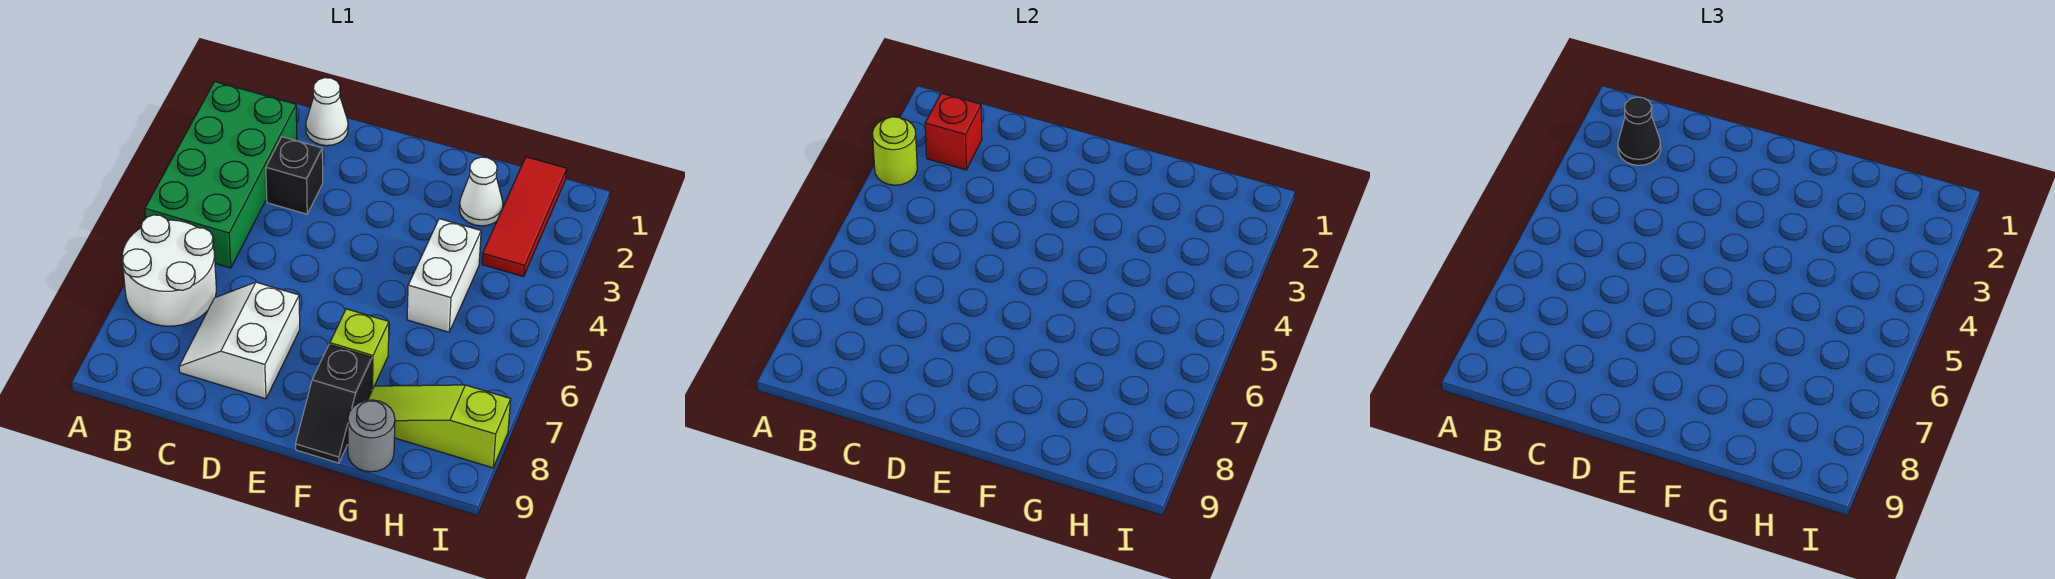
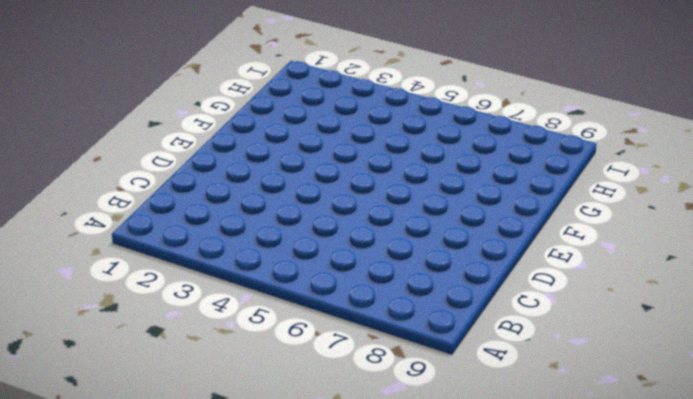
none -> green 2x4 brick [145,82,297,268]
none -> white 2x2 round brick [122,215,216,326]
none -> white 1x1 cone [306,78,348,146]

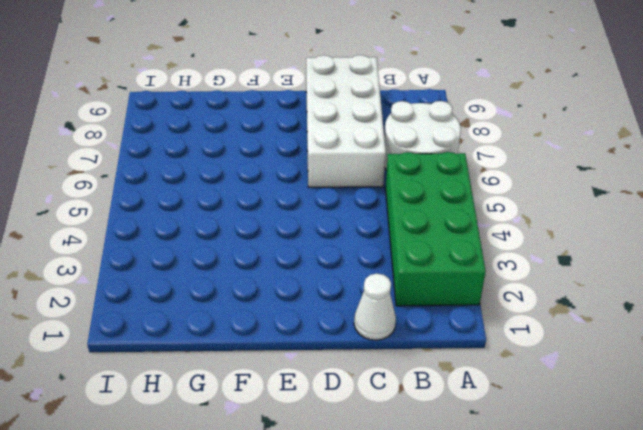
white 2x4 brick [306,55,386,187] -> white 2x2 slope [179,282,300,399]
none -> black 1x1 brick [266,137,323,214]
none -> lime 1x1 brick [330,309,389,389]
none -> black 1x2 slope [296,345,372,463]

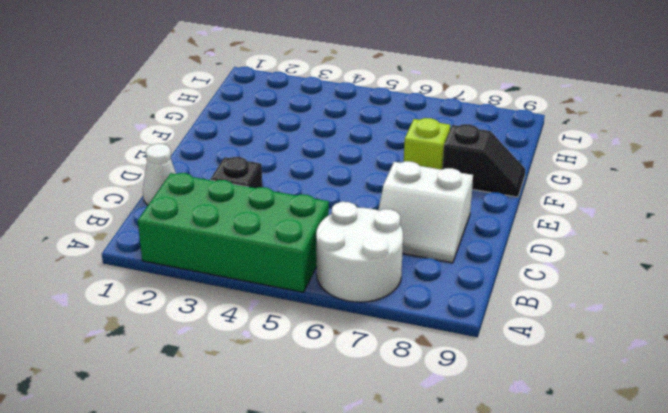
none -> white 1x1 cone [459,157,503,226]
none -> white 1x2 brick [407,219,481,332]
none -> lime 1x3 slope [368,385,511,468]

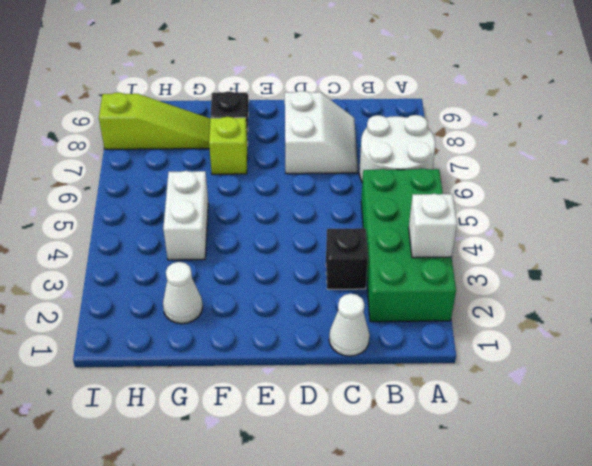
white 1x1 brick [409,194,457,258] -> lime 1x1 round brick [872,117,917,185]
none -> grey 1x1 round brick [348,400,395,472]
none -> red 1x3 tile [482,157,567,277]
none -> red 1x1 brick [925,93,982,170]

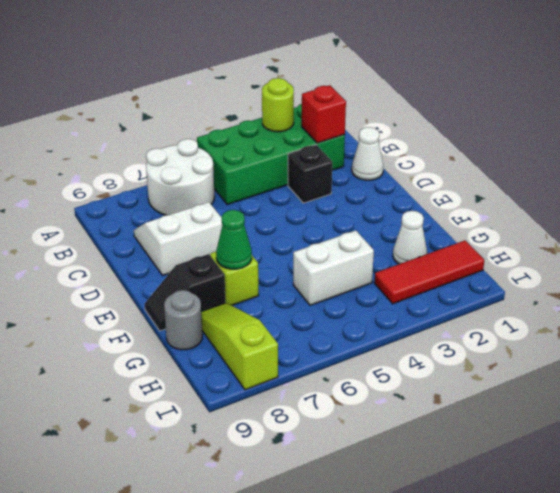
green 1x1 cone [216,210,252,269] -> none
none -> black 1x1 cone [1618,97,1661,165]

